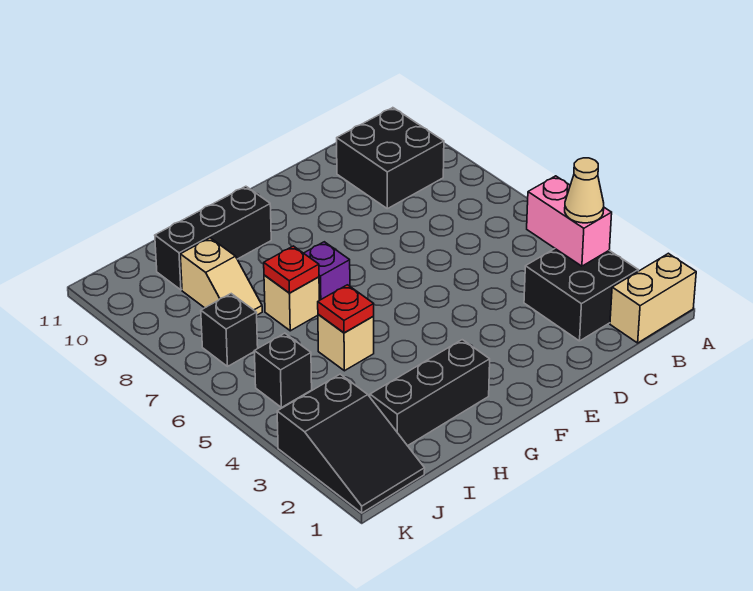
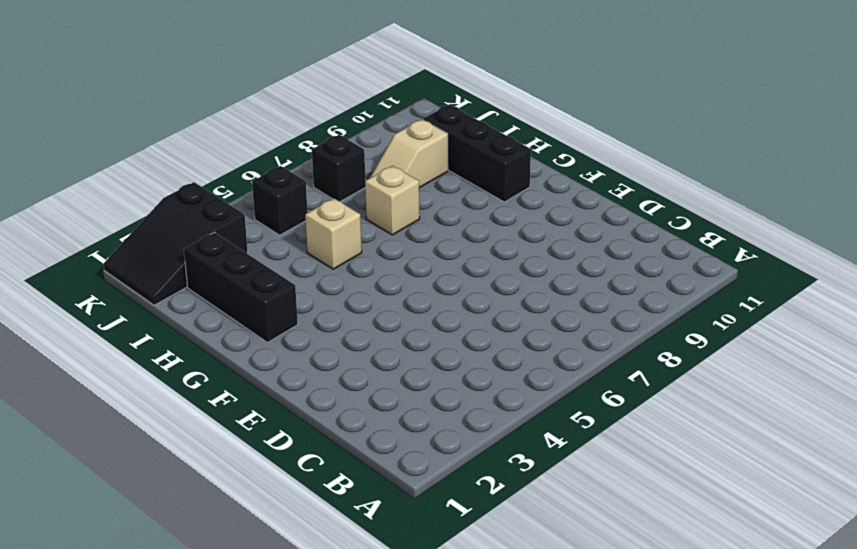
none -> tan 1x2 brick [610,253,696,343]
none -> black 2x2 brick [524,249,638,341]
none -> black 2x2 brick [337,108,444,209]

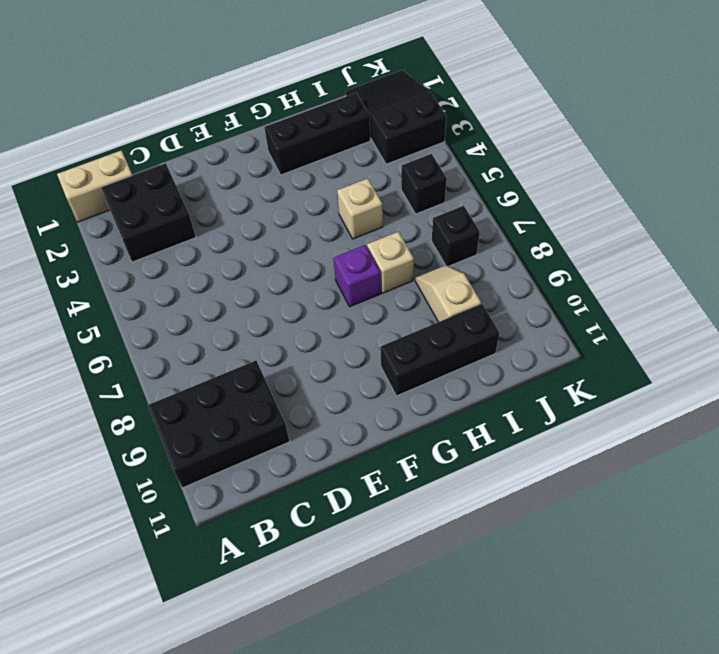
black 2x3 brick [148,361,290,488] -> black 2x2 brick [337,108,444,209]
none -> pink 1x2 brick [527,176,612,266]
none -> red 1x1 plate [318,285,374,333]
none -> red 1x1 plate [264,246,319,293]

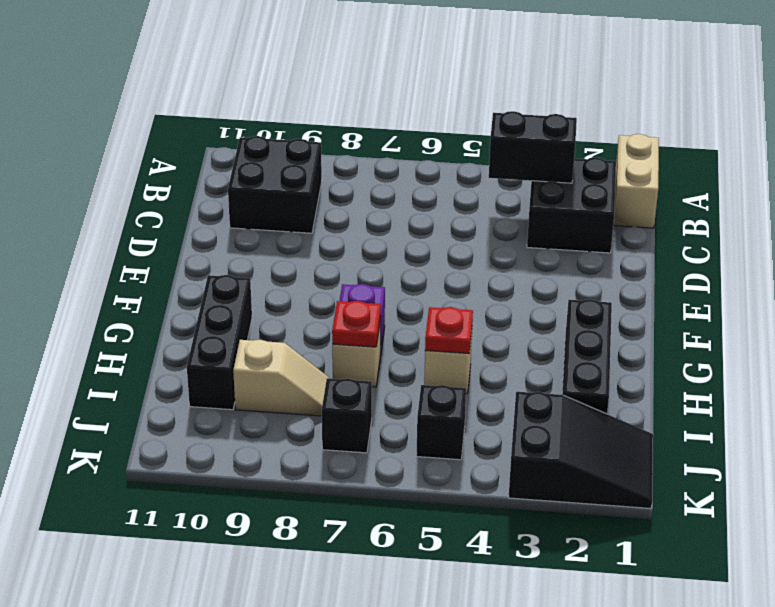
black 1x2 brick [489,111,577,183] -> pink 1x2 brick [527,176,612,266]
none -> tan 1x1 cone [565,158,604,223]

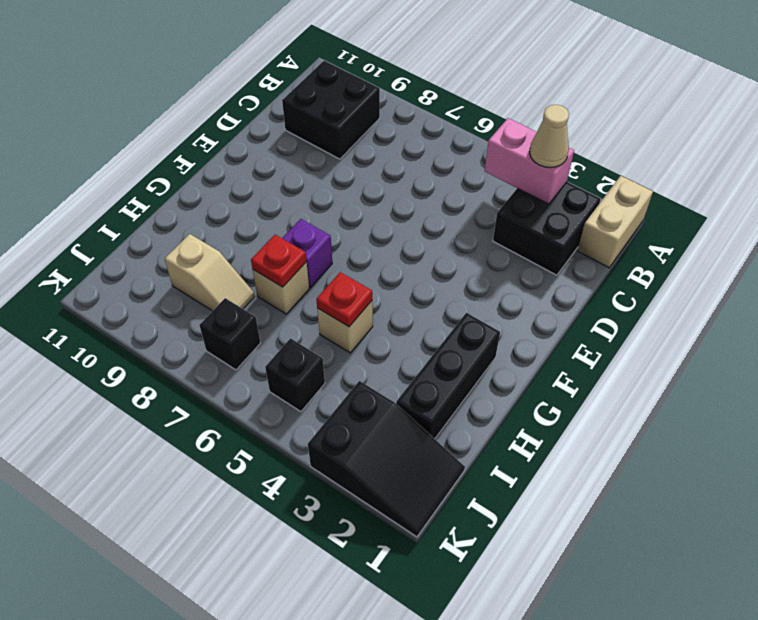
none -> black 1x3 brick [155,186,271,290]

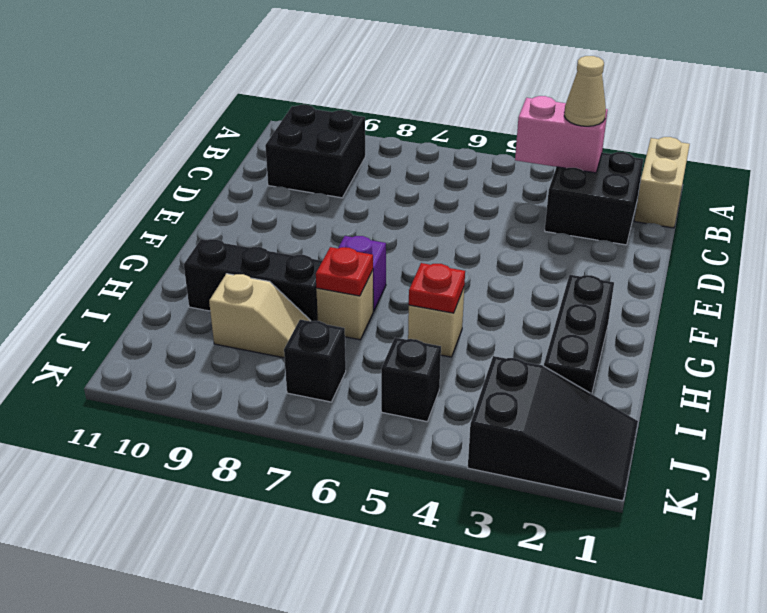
black 1x3 brick [184,239,322,321] -> black 1x3 brick turned to [155,186,271,290]

